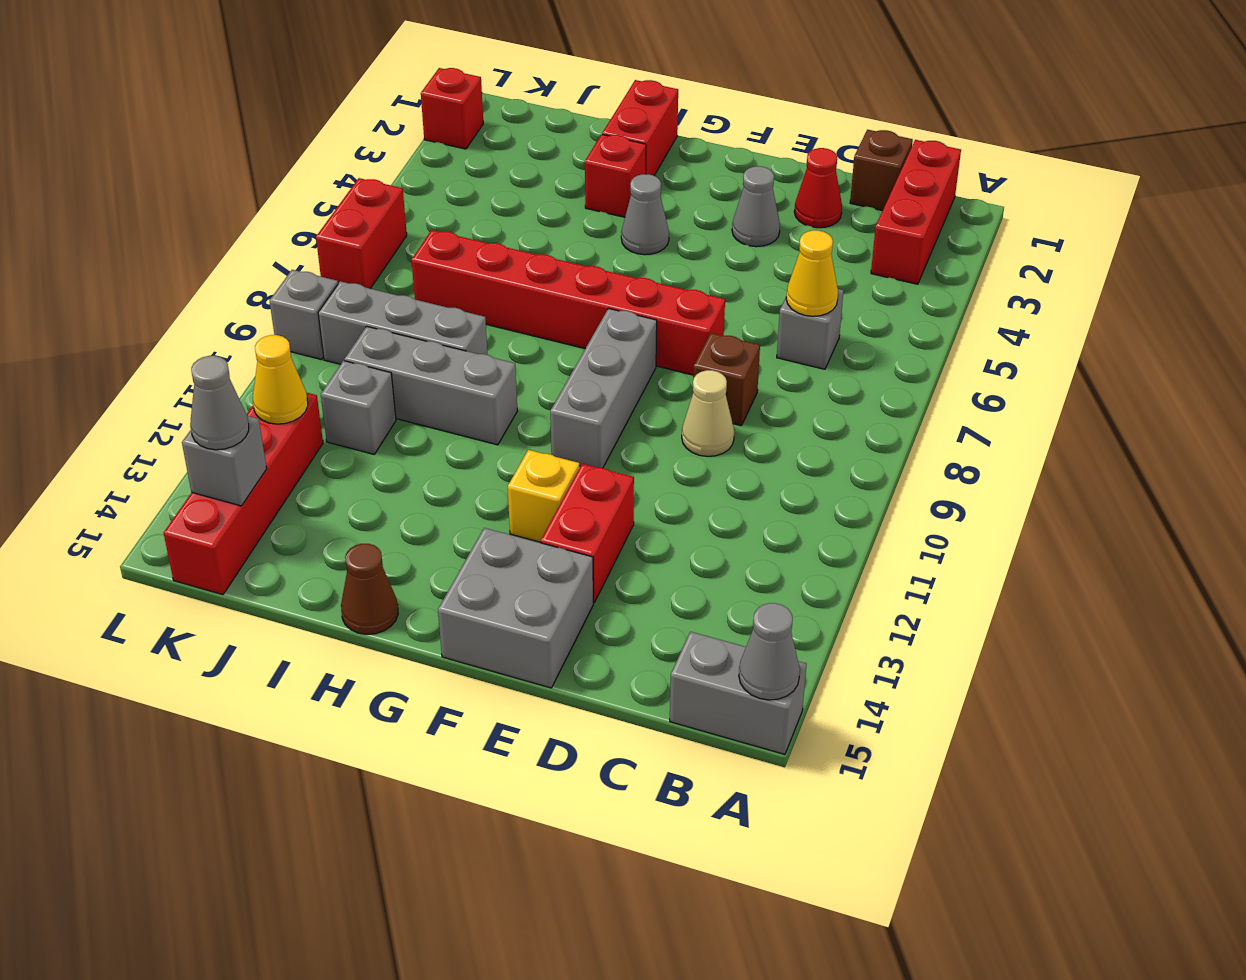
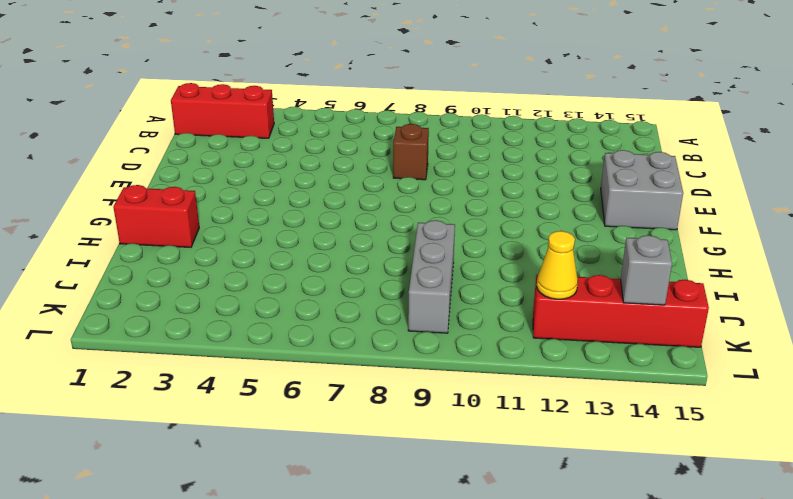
none -> grey 1x2 brick [670,632,806,754]
none -> brown 1x1 brick [850,130,913,211]
none -> grey 1x1 brick [777,289,844,369]

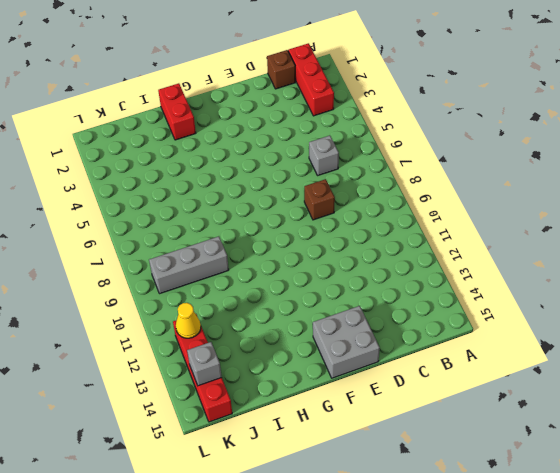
none -> grey 1x2 brick [670,632,806,754]
none -> red 1x1 cone [794,148,842,228]
none -> tan 1x1 cone [682,370,734,457]

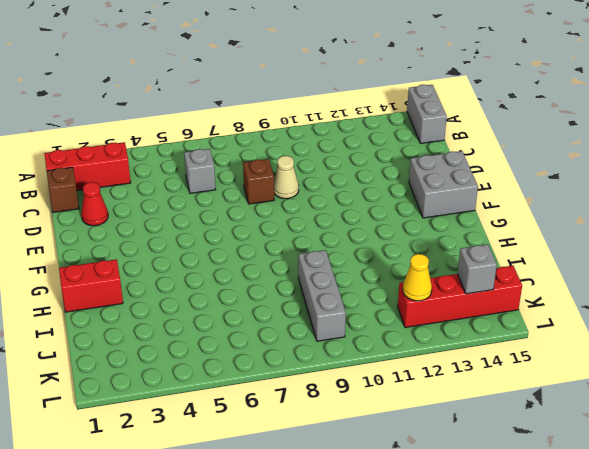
none -> grey 1x1 cone [732,166,780,247]
none -> red 1x6 brick [412,230,725,375]
none -> red 1x2 brick [541,464,634,603]

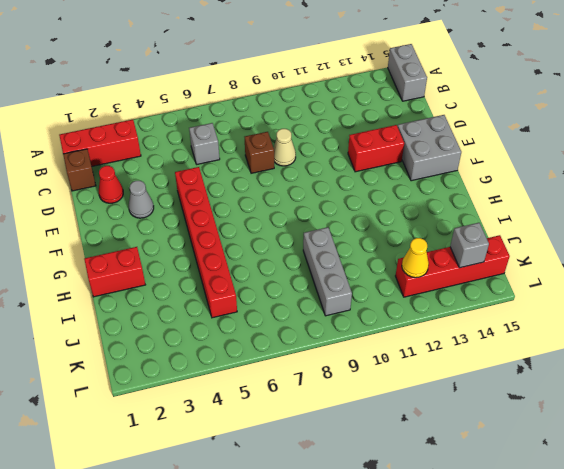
red 1x6 brick [175,167,237,318] -> red 1x6 brick moved to [412,230,725,375]
none -> grey 1x3 brick [550,308,657,468]
none -> yellow 1x1 brick [508,450,580,542]
none -> grey 1x1 cone [621,174,669,255]

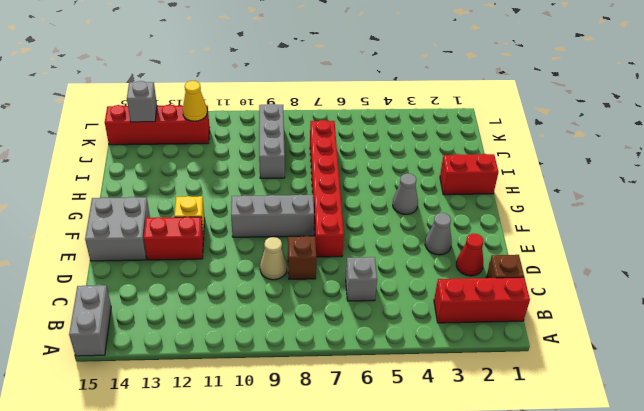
none -> red 1x1 brick [585,134,646,217]
none -> grey 1x3 brick [344,326,517,445]
none -> brown 1x1 cone [341,544,398,634]

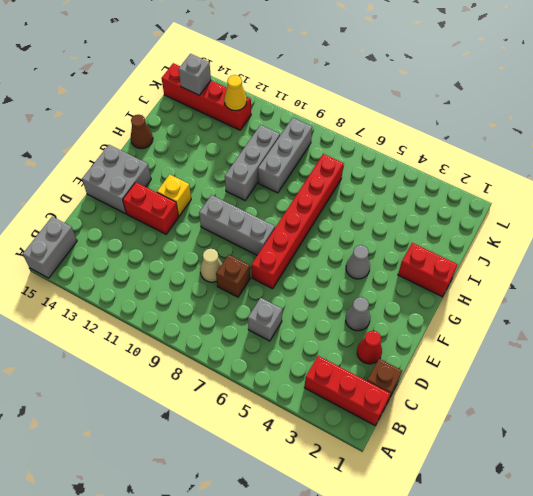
none -> red 1x1 brick [585,134,646,217]
none -> grey 1x1 brick [321,361,396,454]
none -> red 1x1 brick [421,68,483,149]

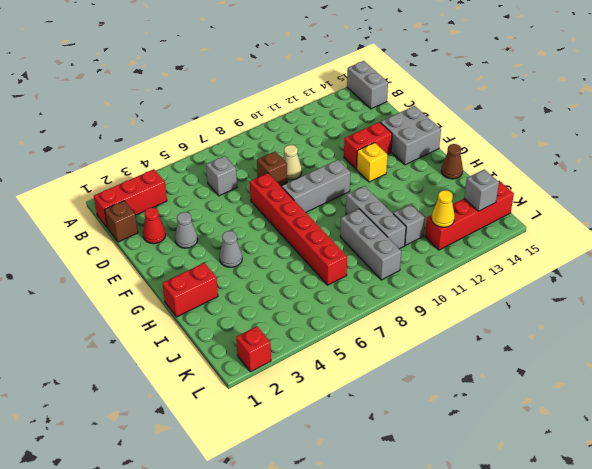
none -> red 1x1 brick [585,134,646,217]
none -> red 1x2 brick [316,178,407,289]
none -> grey 1x1 brick [269,270,338,360]

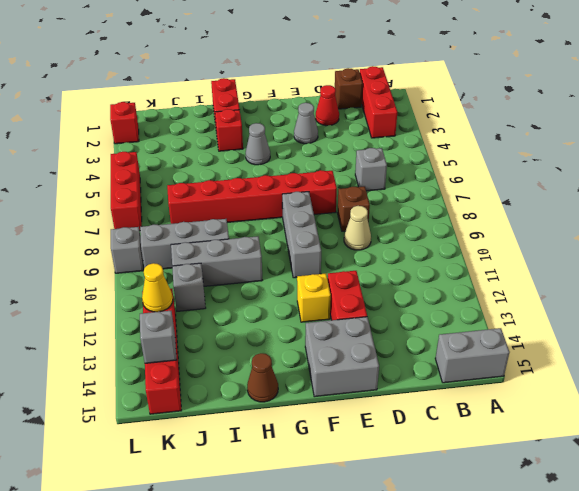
red 1x3 brick [111,152,142,231] -> red 1x2 brick [316,178,407,289]
none -> grey 1x1 cone [739,603,800,700]
none -> yellow 1x1 cone [786,230,838,316]
none -> grey 1x1 cone [190,356,249,450]

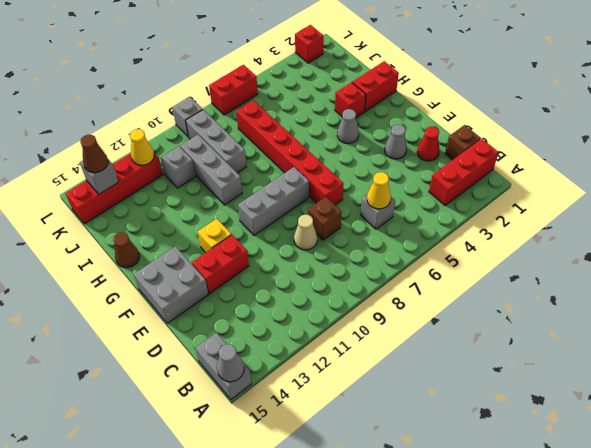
brown 1x1 cone [80,135,108,173] -> grey 1x1 cone [190,356,249,450]

